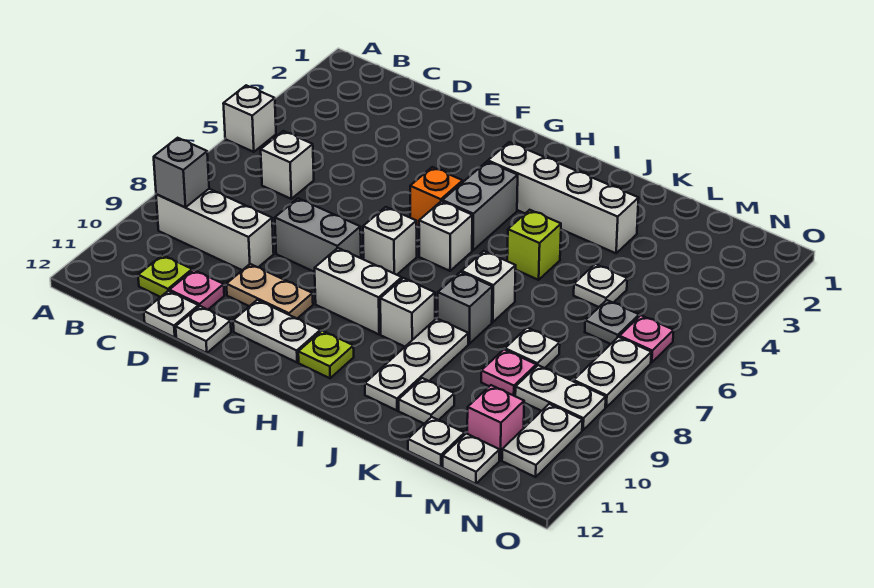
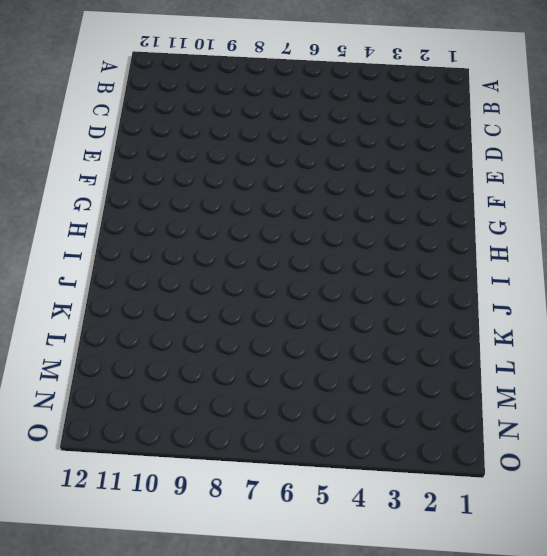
none -> white 1x1 brick [223,85,276,152]
none -> white 1x3 brick [156,189,274,270]
none -> white 1x1 brick [261,131,314,199]
none -> lime 1x1 plate [138,255,192,297]

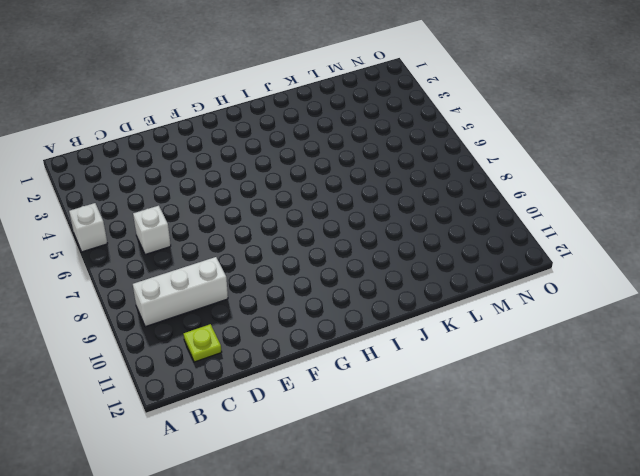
none -> pink 1x1 plate [170,270,224,310]
none -> white 1x1 plate [144,291,199,337]
none -> grey 1x2 brick [275,198,361,272]
none -> tan 1x2 plate [226,264,313,319]

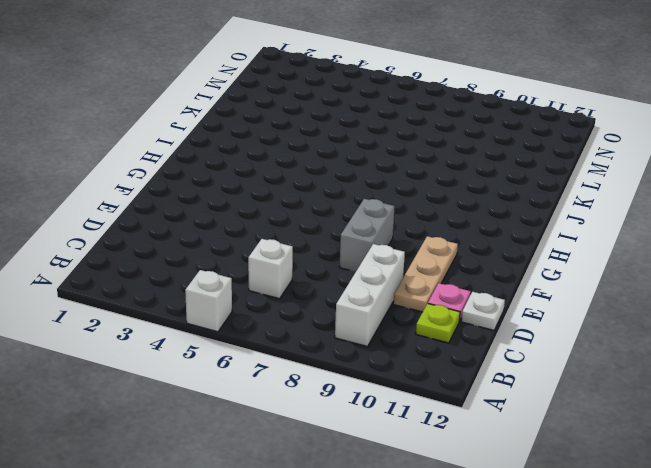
tan 1x3 plate [393,236,458,312] -> tan 1x2 plate [226,264,313,319]
none -> white 1x1 plate [176,306,231,353]
none -> white 1x2 plate [233,300,321,362]
none -> orange 1x1 brick [410,167,463,226]
none -> white 1x1 brick [363,207,417,275]

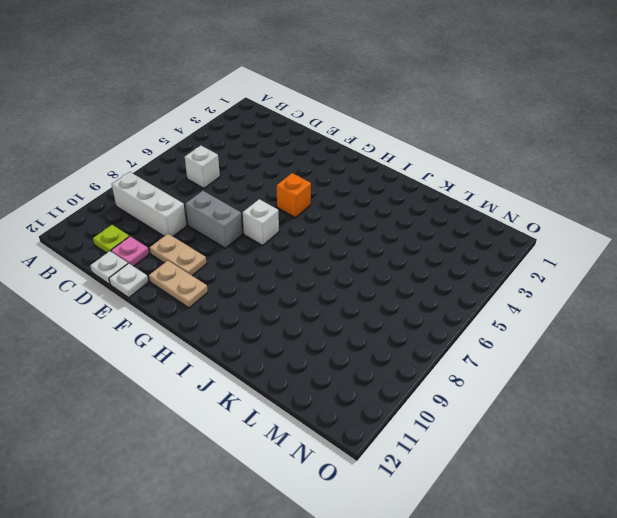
tan 1x2 plate [149,261,208,308] -> white 1x2 plate [233,300,321,362]
none -> white 1x1 brick [223,85,276,152]
none -> white 1x2 brick [315,248,402,334]
none -> white 1x4 brick [488,142,639,253]
none -> grey 1x2 brick [442,162,518,250]

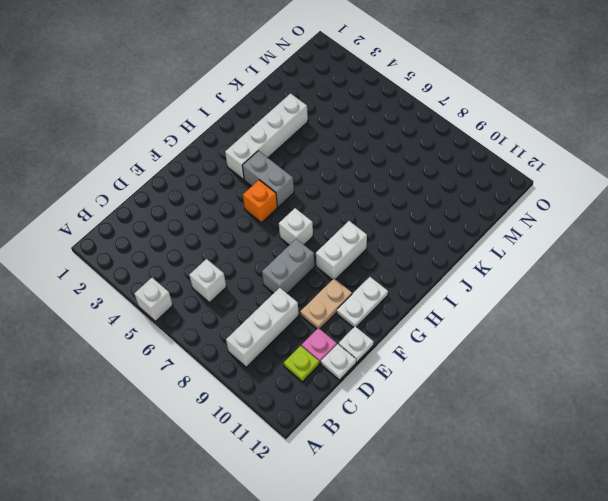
none -> white 1x1 brick [419,201,472,271]
none -> lime 1x1 plate [298,331,354,378]
none -> white 1x1 brick [380,278,435,347]
none -> lime 1x1 brick [507,210,561,280]

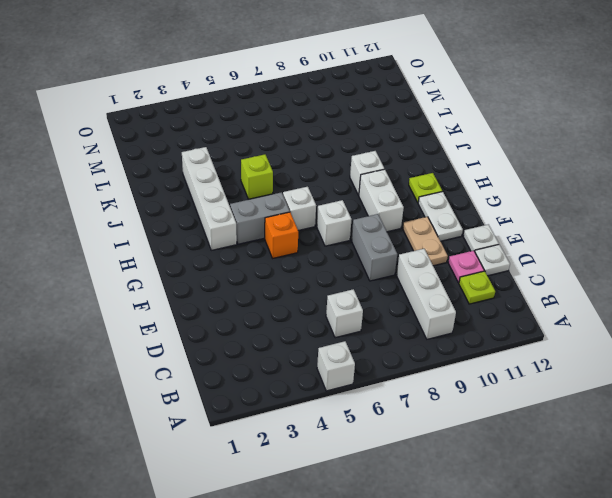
none -> white 1x1 brick [462,251,516,322]
none -> grey 1x1 brick [438,272,492,344]
none -> white 1x3 plate [365,318,468,410]
none -> white 1x1 plate [399,378,454,424]

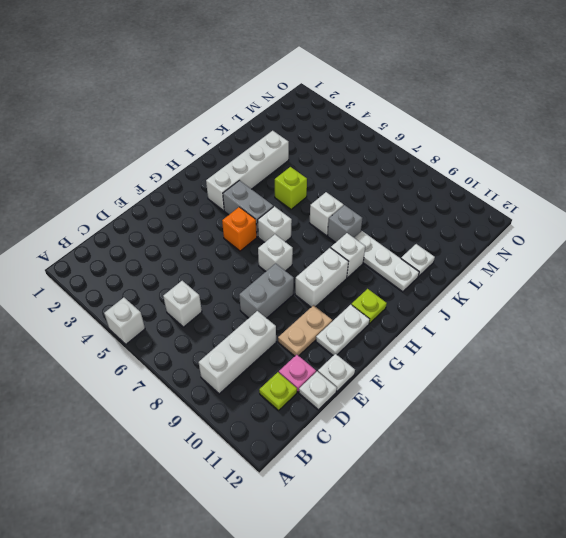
none -> white 1x1 plate [574,264,627,307]
none -> white 1x1 plate [505,328,560,368]
none -> pink 1x1 plate [481,350,536,396]
none -> white 1x1 plate [408,417,465,467]

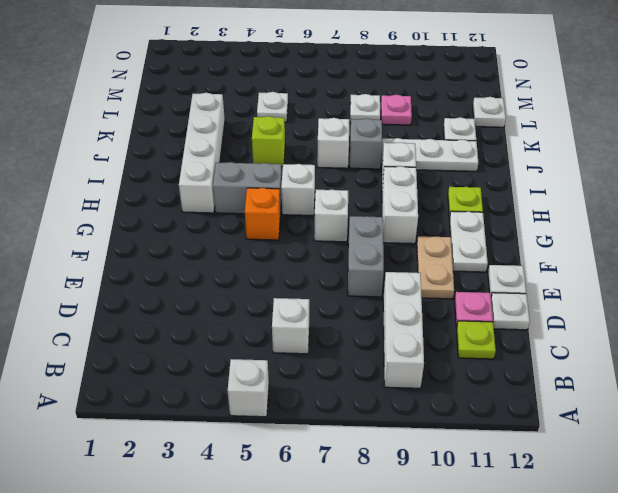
none -> grey 1x1 plate [585,300,639,344]
none -> white 1x2 plate [515,365,606,430]
none -> pink 1x1 brick [467,385,524,460]
none -> white 1x1 plate [443,434,499,484]

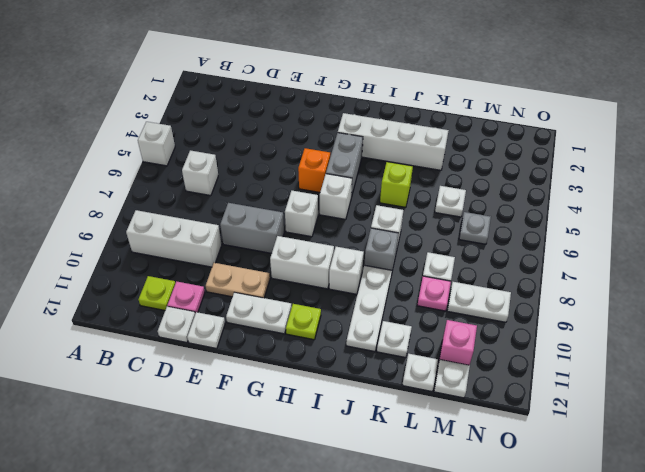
none -> pink 1x1 plate [619,315,674,363]
none -> white 1x2 plate [574,337,651,407]
none -> white 1x2 plate [502,404,582,477]
none -> grey 1x1 brick [154,138,209,207]

